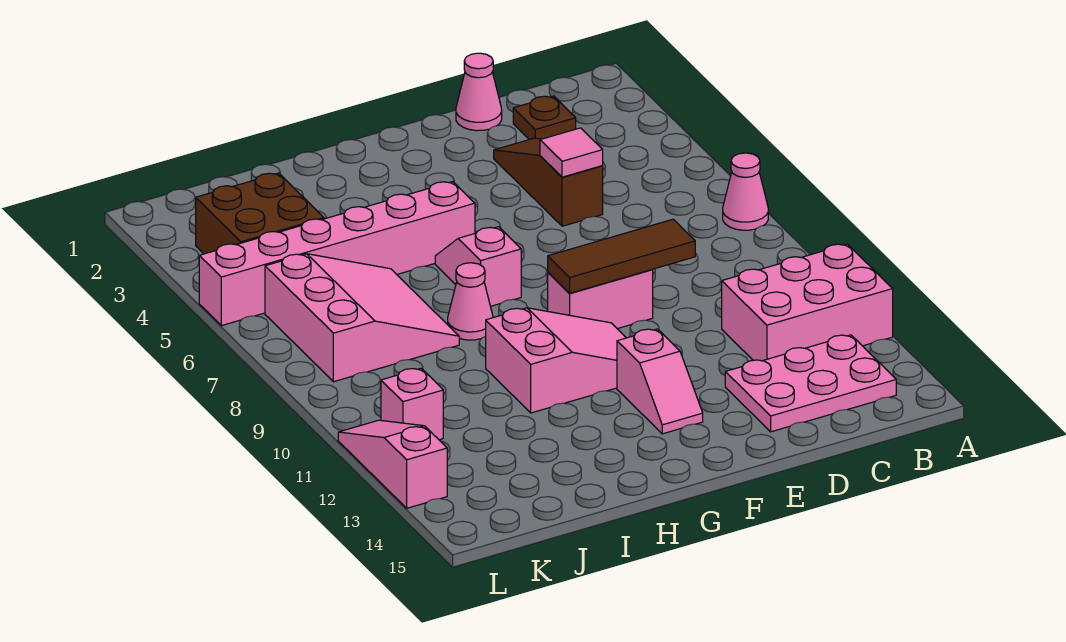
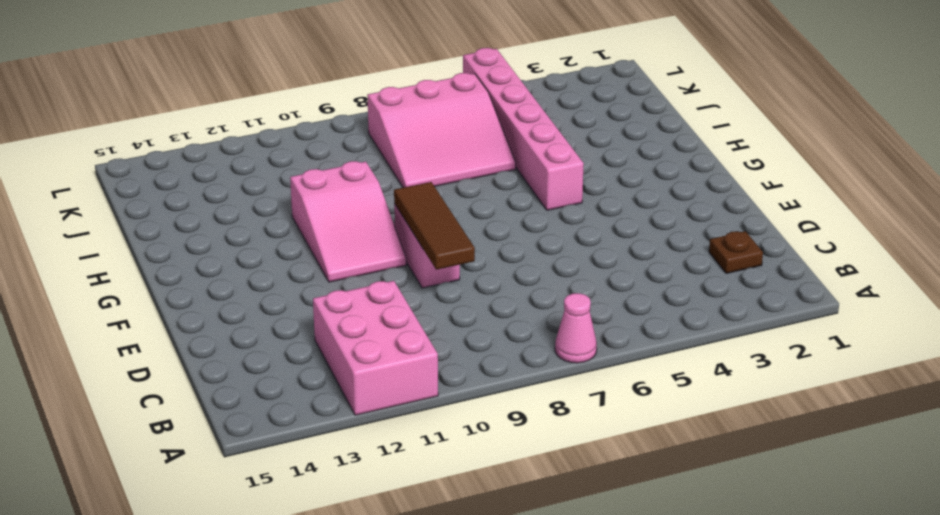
none -> pink 2x3 plate [725,335,896,432]
none -> pink 1x1 cone [456,53,502,131]
none -> brown 1x3 slope [494,138,603,226]

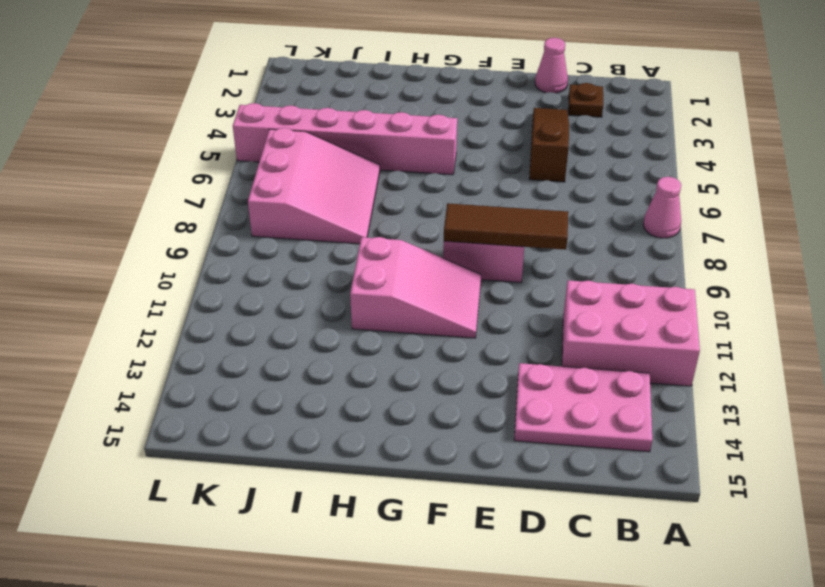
none -> pink 1x2 slope [617,329,703,434]
none -> pink 1x2 slope [435,227,521,306]
none -> pink 1x1 cone [448,263,493,340]

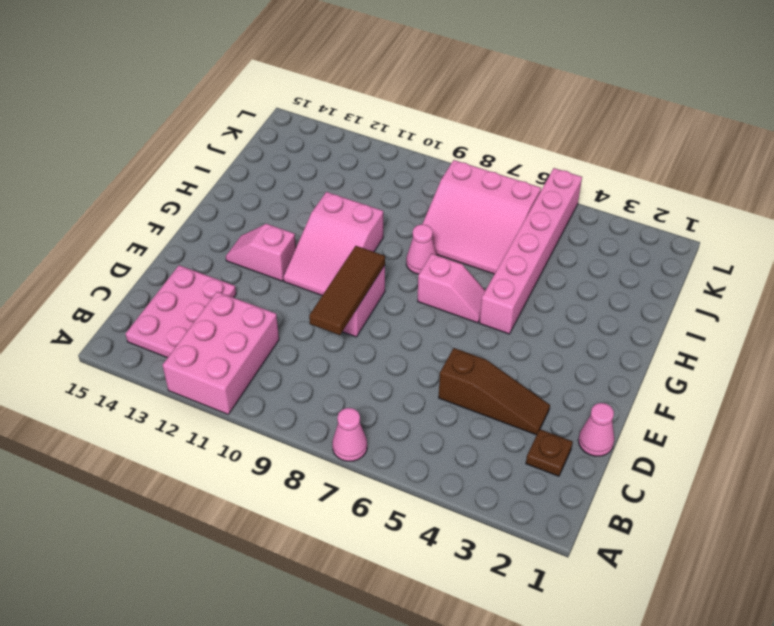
none -> brown 2x2 brick [196,173,324,254]
none -> pink 1x1 brick [381,368,443,440]
none -> pink 1x3 slope [338,420,447,508]

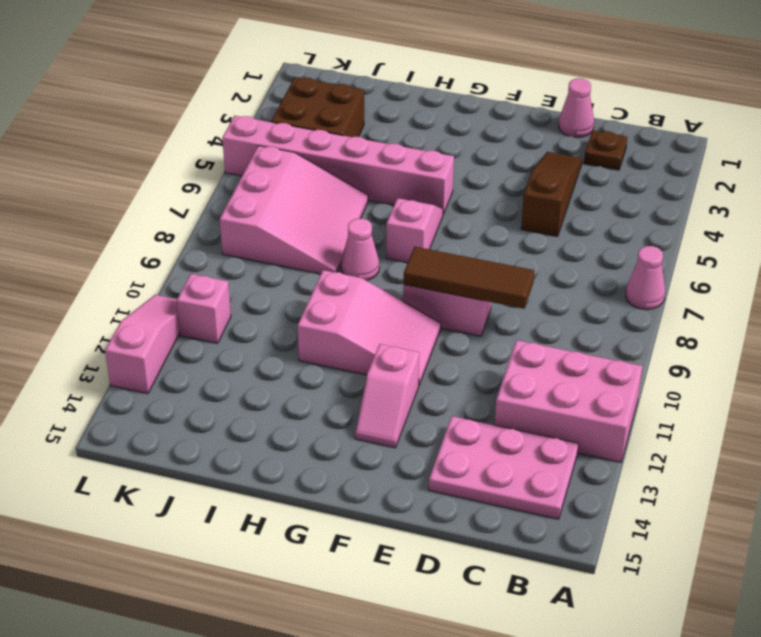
none -> pink 1x1 tile [540,128,603,177]

